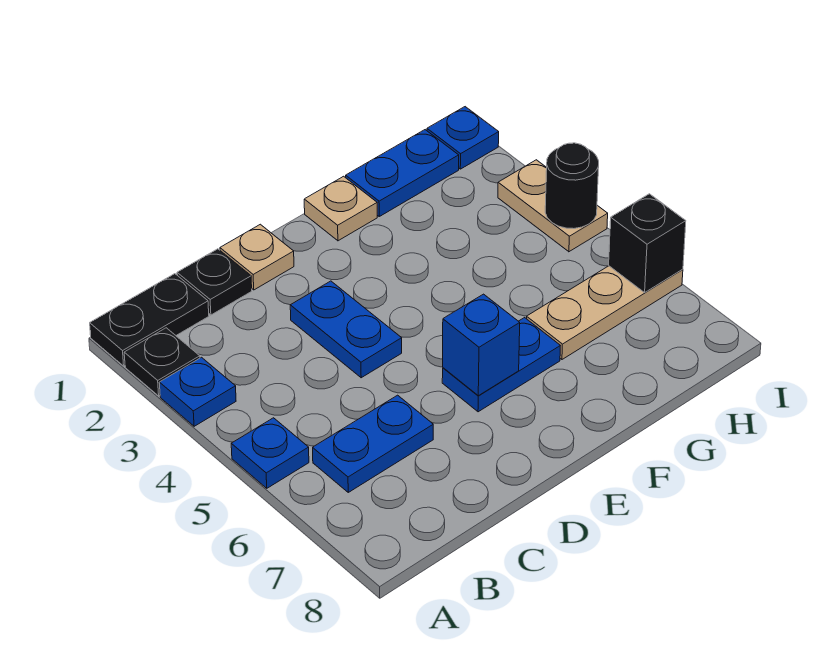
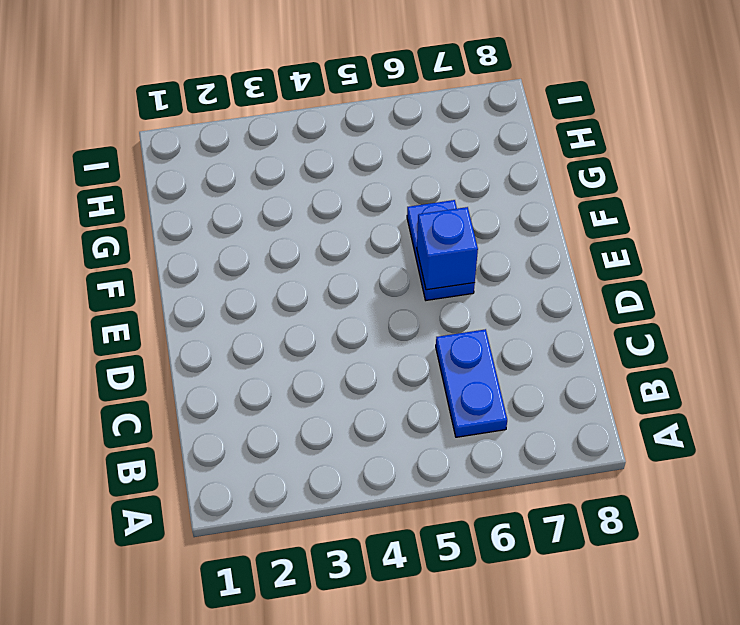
none -> black 1x2 plate [90,274,209,366]
none -> black 1x1 plate [124,328,200,396]
none -> blue 1x1 plate [159,357,236,426]

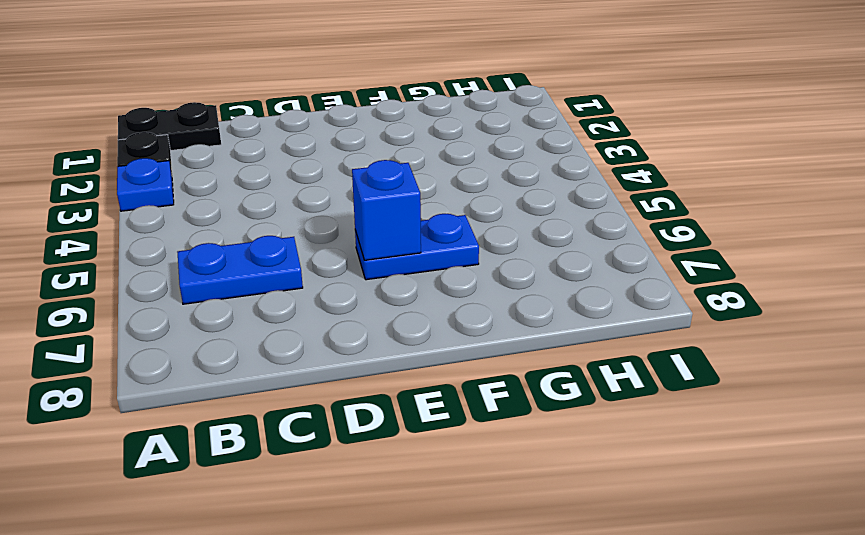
none -> blue 1x1 plate [231,418,309,488]
none -> black 1x1 plate [177,249,252,315]
none -> tan 1x1 plate [220,224,294,290]

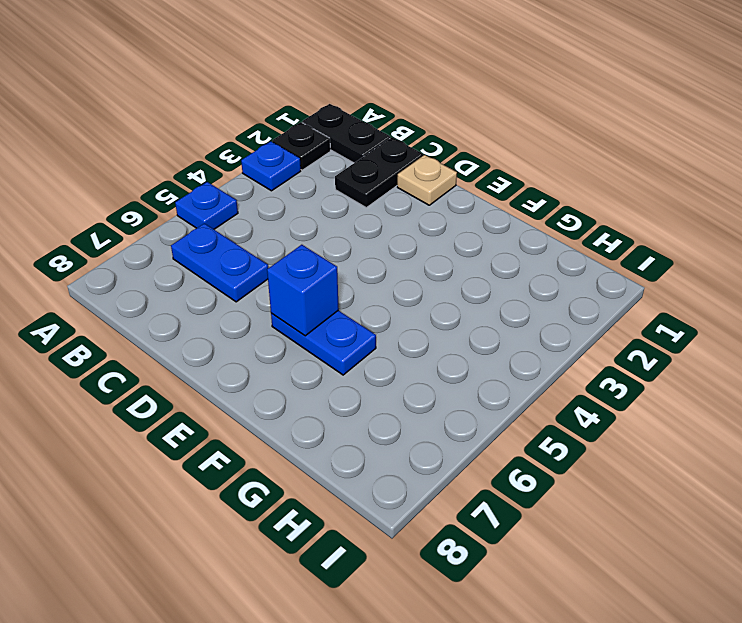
black 1x2 plate [335,137,423,207] -> black 1x1 plate [177,249,252,315]
none -> blue 1x2 plate [290,281,402,378]
none -> tan 1x1 plate [304,176,377,241]
none -> blue 1x2 plate [346,130,459,216]

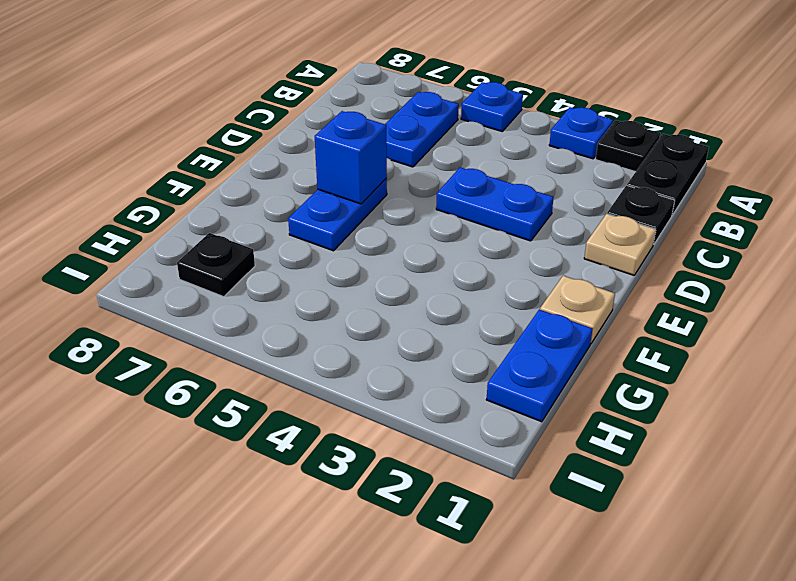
black 1x1 plate [177,233,255,297] -> none
none -> tan 1x3 plate [527,266,683,359]
none -> blue 1x1 plate [427,107,499,169]
none -> tan 1x2 plate [498,160,608,252]

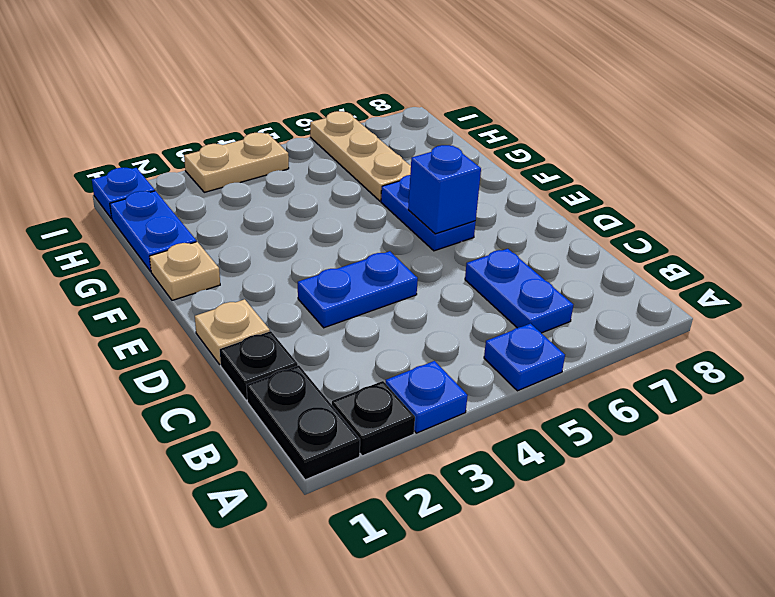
none -> black 1x1 round brick [545,143,599,229]
none -> black 1x1 brick [609,194,686,292]

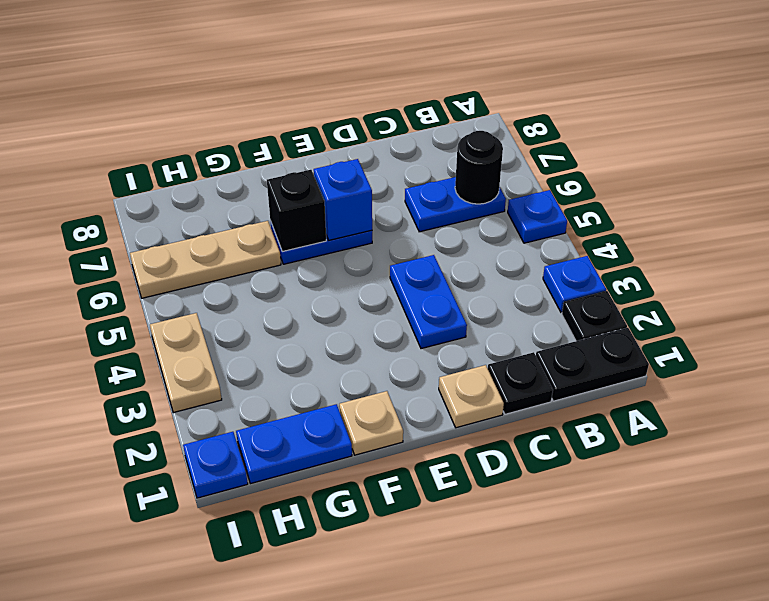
black 1x1 round brick [455,131,503,204] -> black 1x1 round brick moved to [545,143,599,229]
black 1x1 brick [267,170,326,251] -> black 1x1 brick moved to [609,194,686,292]

